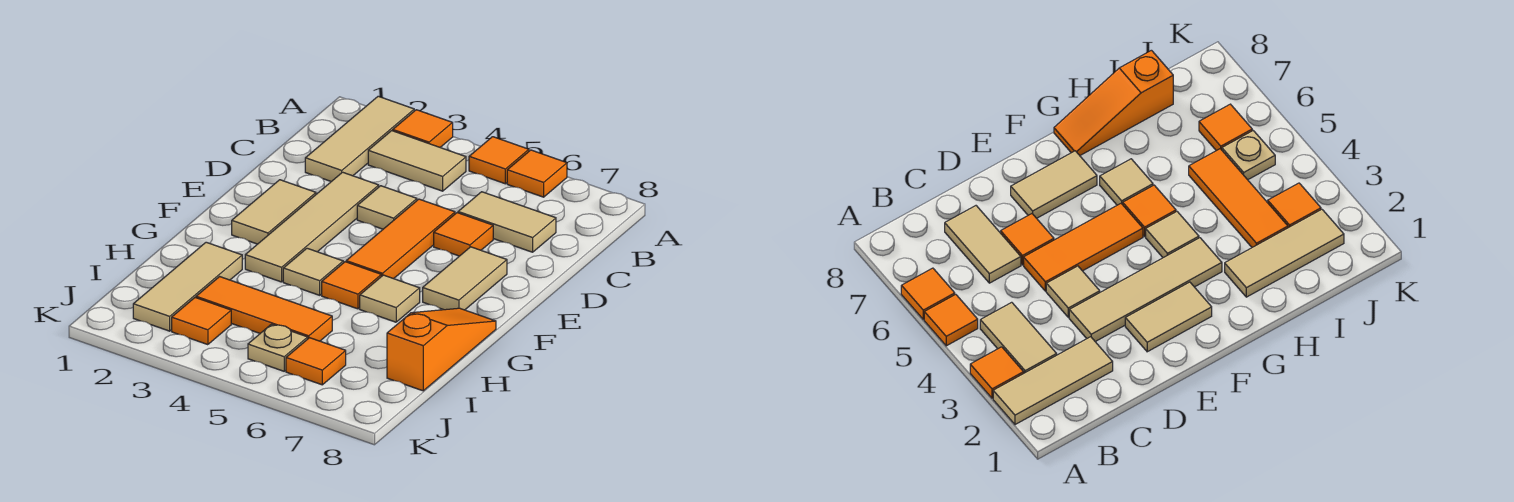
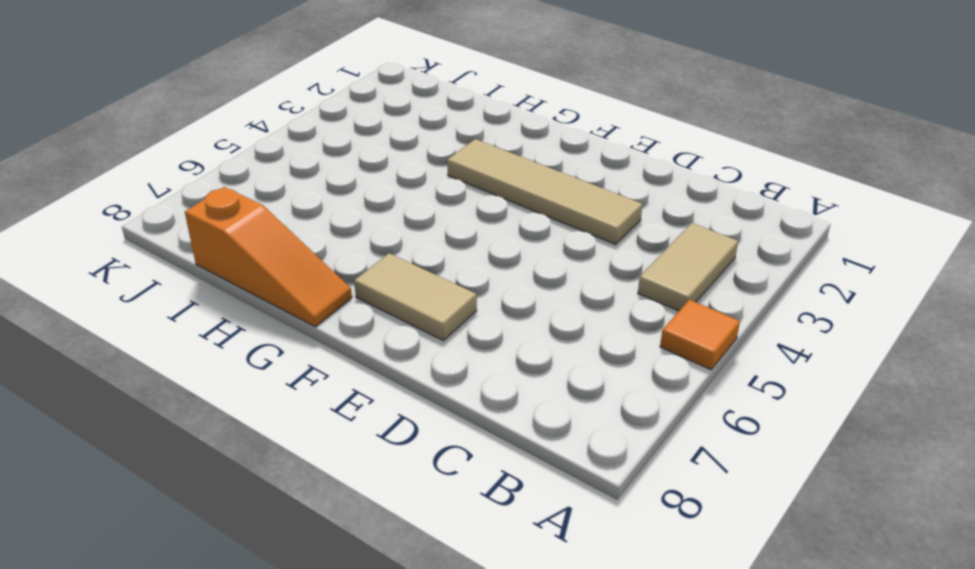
none -> tan 1x3 tile [305,96,414,181]
none -> orange 1x1 tile [393,110,453,147]
none -> orange 1x1 tile [507,150,567,197]

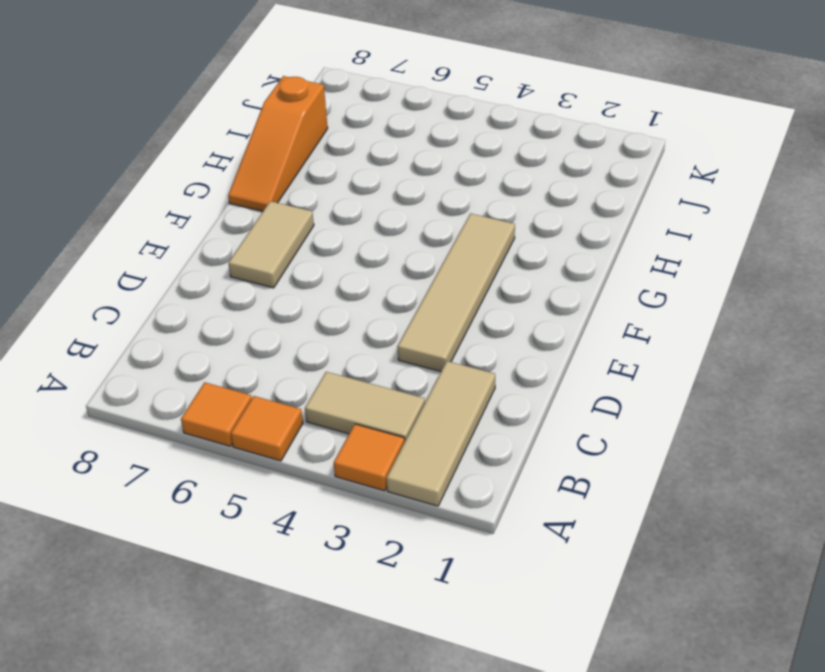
none -> tan 1x2 tile [458,192,556,252]
none -> tan 1x1 tile [357,186,417,229]
none -> orange 1x3 tile [346,199,455,279]

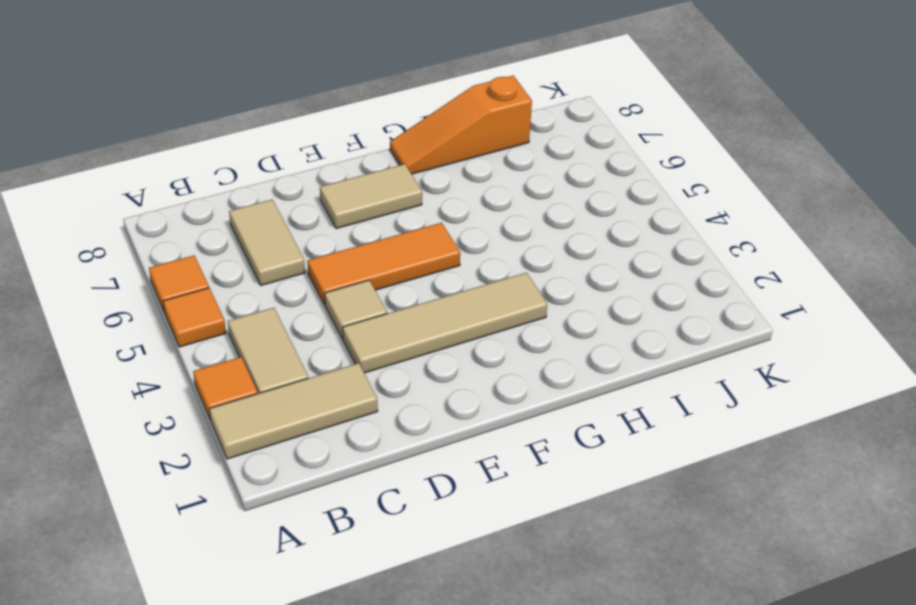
none -> orange 1x1 tile [434,213,493,256]
none -> tan 1x2 tile [232,180,316,244]
none -> tan 1x1 tile [283,248,343,295]

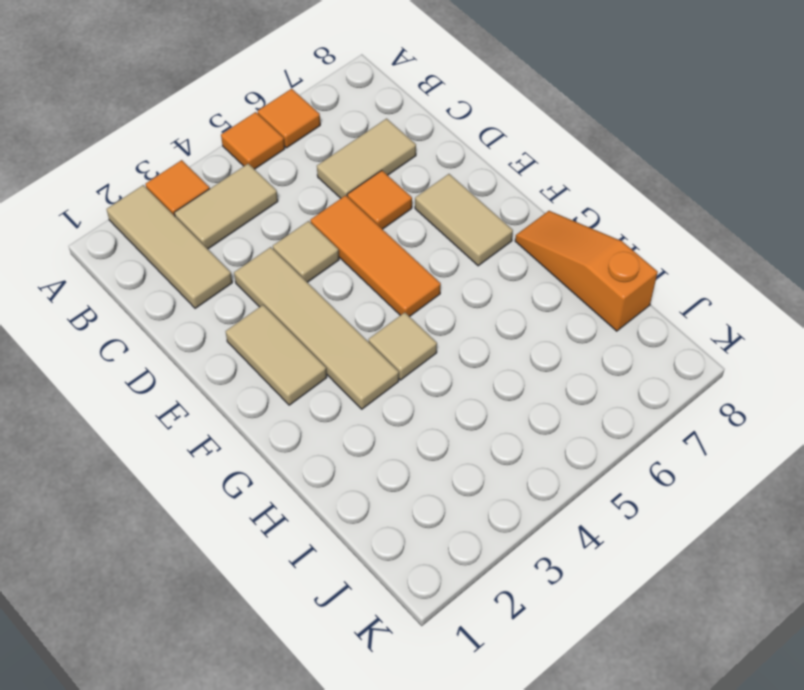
none -> orange 1x1 tile [322,262,381,309]
none -> tan 1x1 tile [360,275,420,322]
none -> tan 1x3 tile [133,242,242,331]

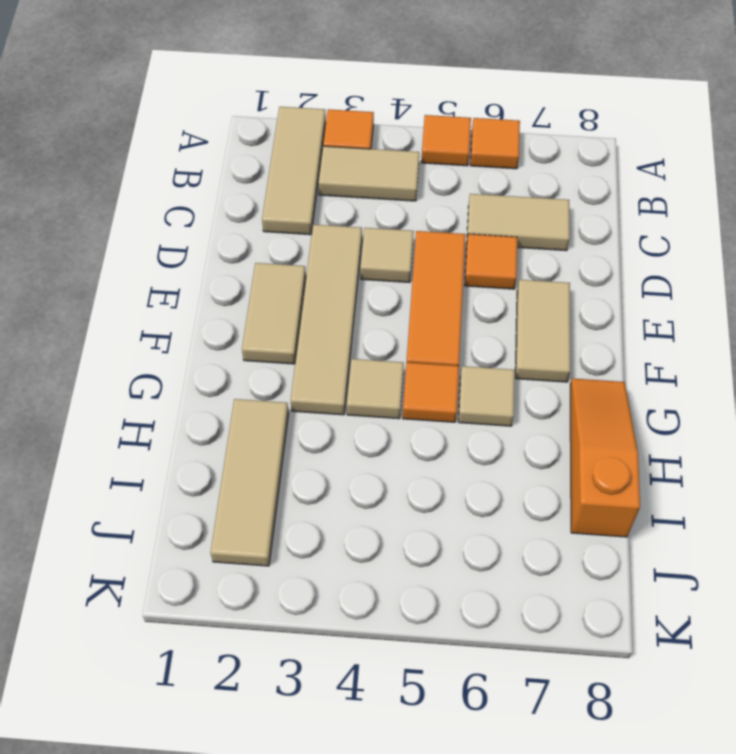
none -> orange 1x3 tile [196,277,332,341]
none -> orange 1x1 tile [172,298,231,345]
none -> tan 1x1 plate [248,324,308,371]

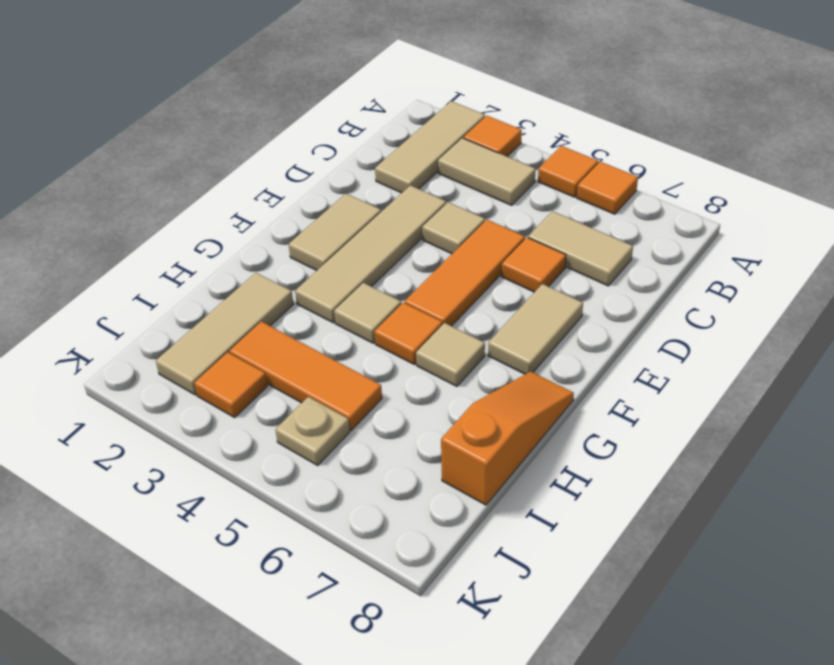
none -> orange 1x1 tile [286,338,346,385]

